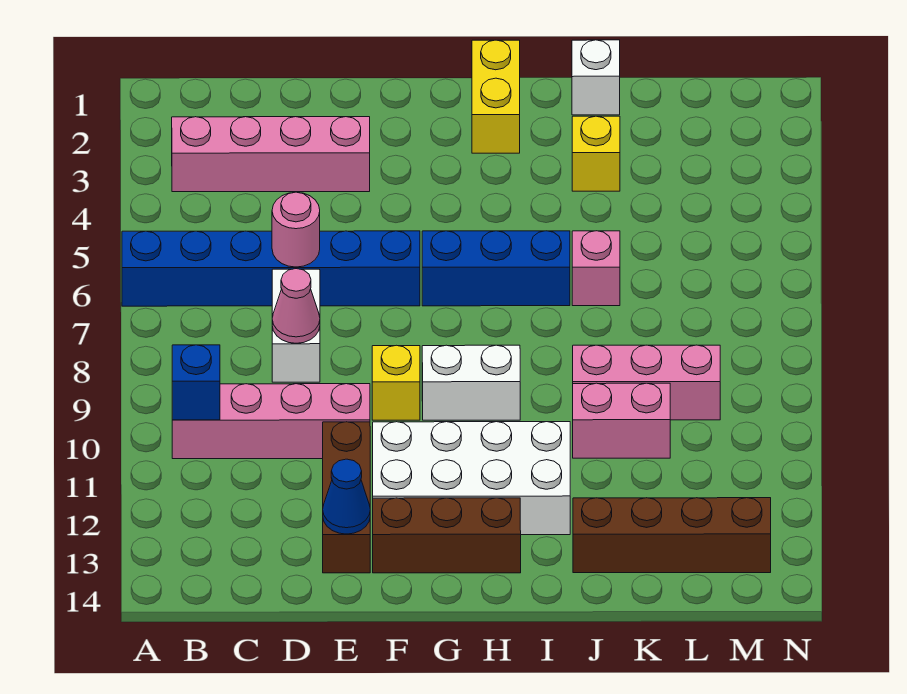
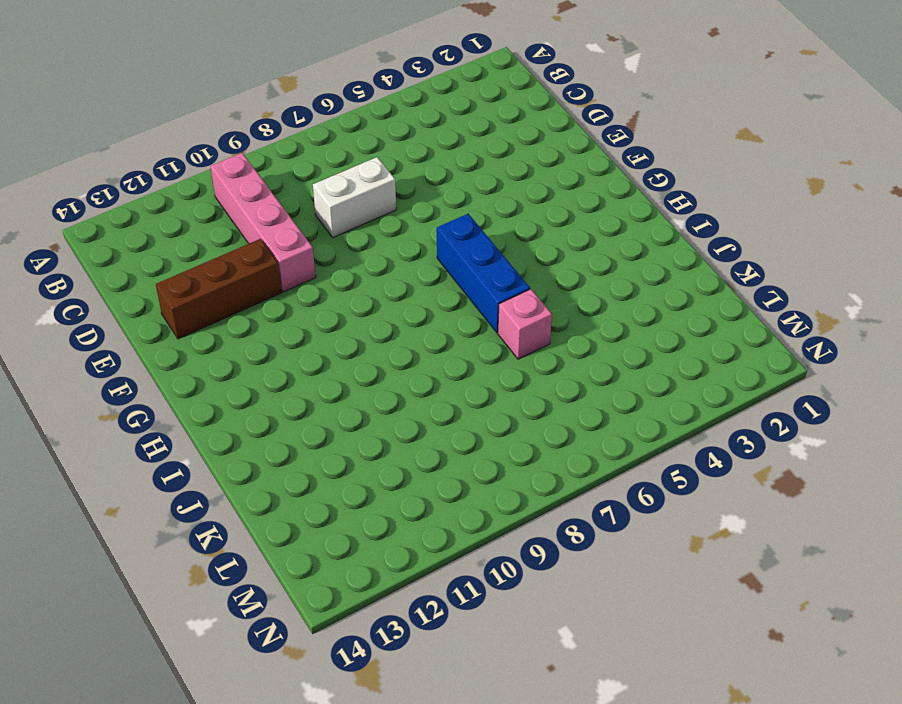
none -> blue 1x6 brick [122,231,420,306]
none -> pink 1x4 brick [172,117,370,192]
none -> yellow 1x1 brick [372,345,420,420]

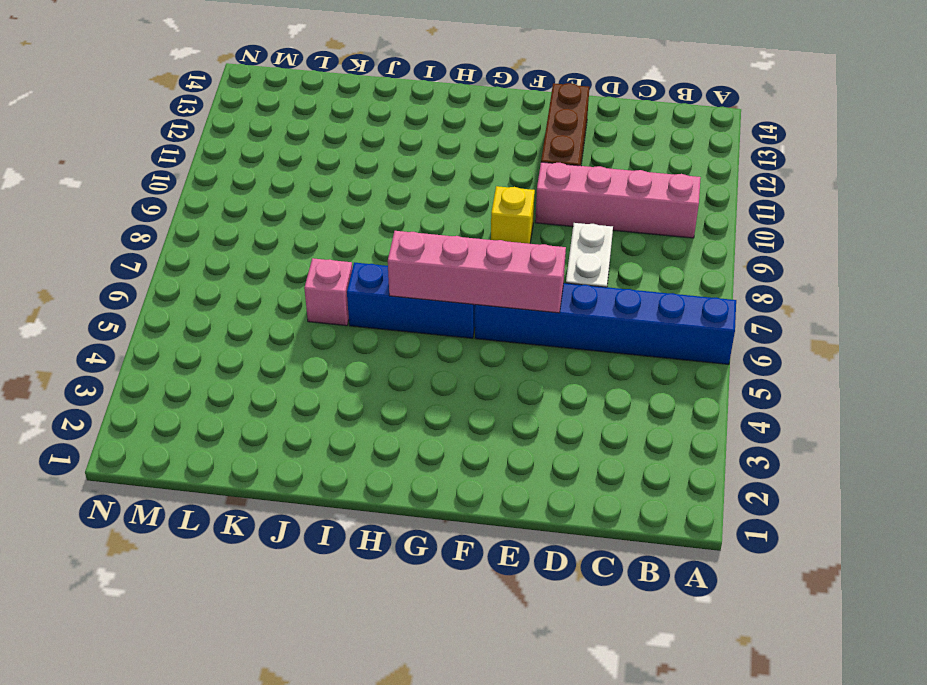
pink 1x4 brick [388,231,566,313] -> pink 1x4 brick moved to [172,117,370,192]
none -> white 2x4 brick [373,422,570,535]
none -> brown 1x3 brick [373,498,521,573]
none -> white 1x2 brick [422,345,520,420]

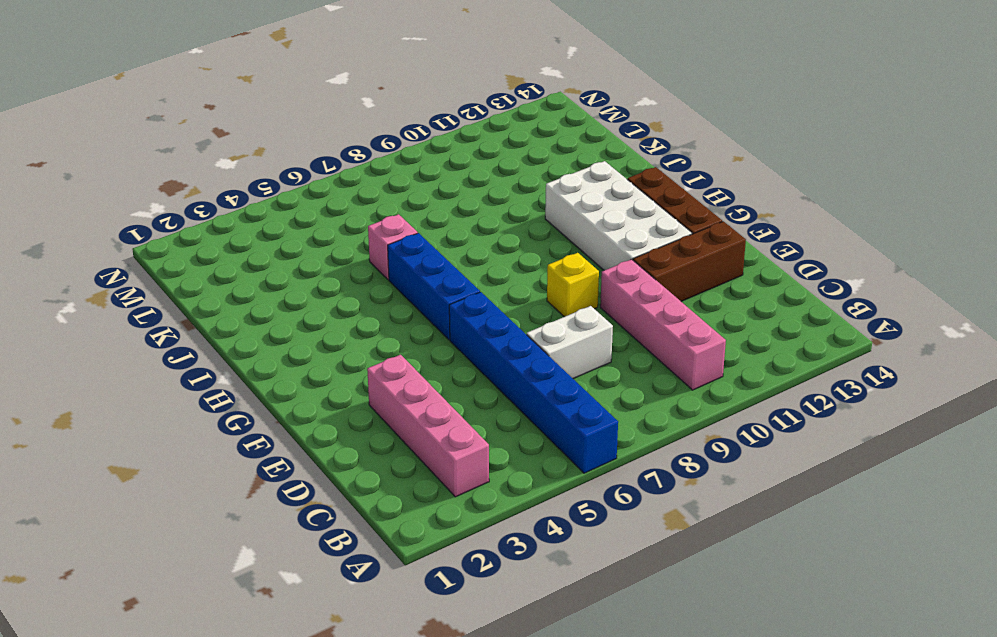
none -> white 1x2 brick [422,345,520,420]
none -> yellow 1x2 brick [472,40,520,153]
none -> white 1x1 brick [572,40,620,115]

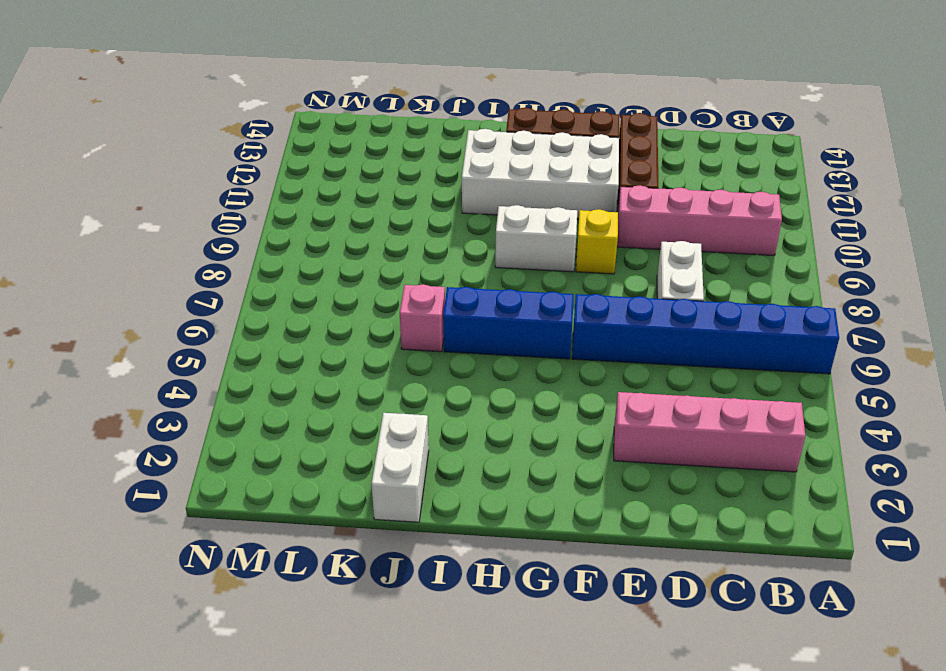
white 1x2 brick [371,413,429,522] -> white 1x1 brick [572,40,620,115]
none -> yellow 1x2 brick [472,40,520,153]
none -> yellow 1x1 brick [572,116,620,191]
none -> pink 1x3 brick [573,345,720,420]

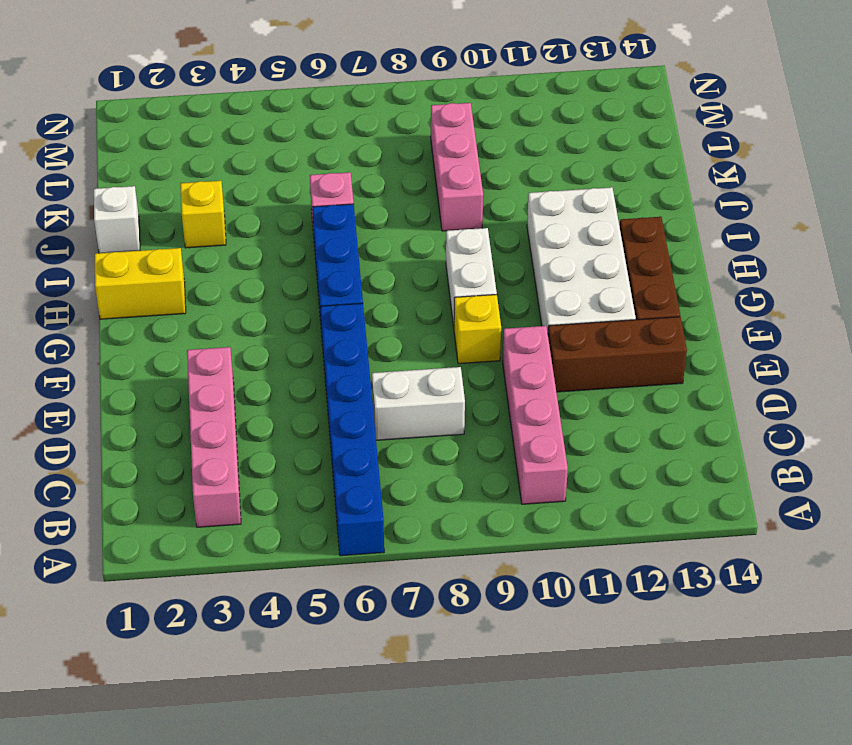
none -> pink 1x2 brick [573,383,670,458]
none -> brown 1x4 brick [573,498,771,573]
none -> blue 1x1 brick [172,345,220,420]

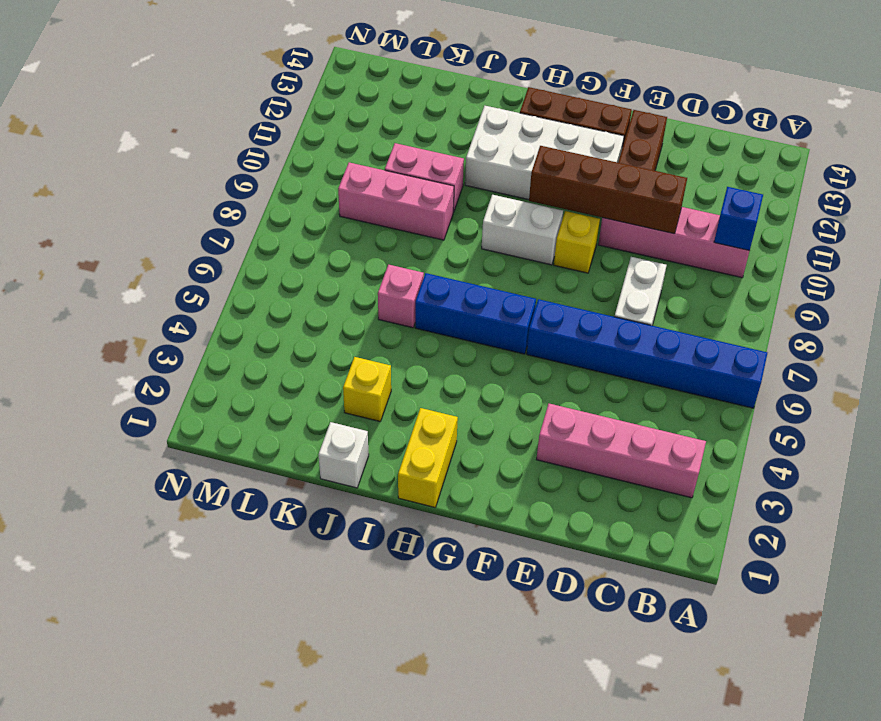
brown 1x4 brick [529,146,687,234] -> brown 1x4 brick moved to [573,498,771,573]
none -> pink 1x1 round brick [272,192,320,267]
none -> pink 1x1 cone [272,269,320,343]
none -> blue 1x1 cone [323,459,370,534]

